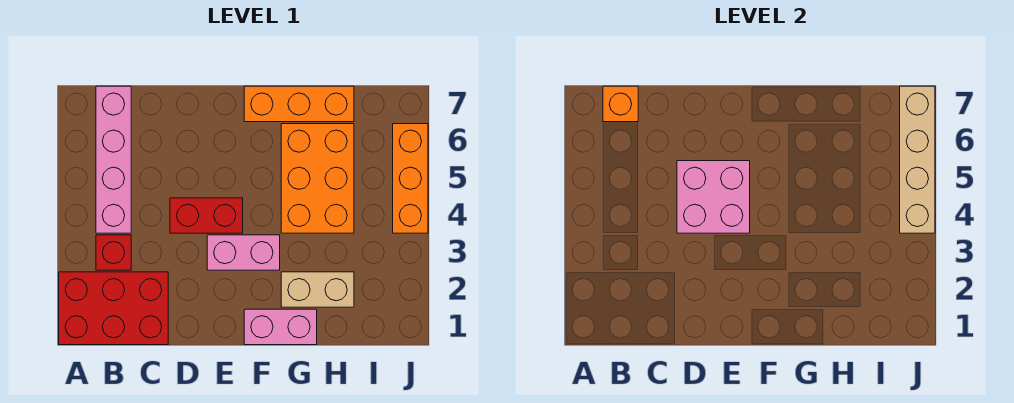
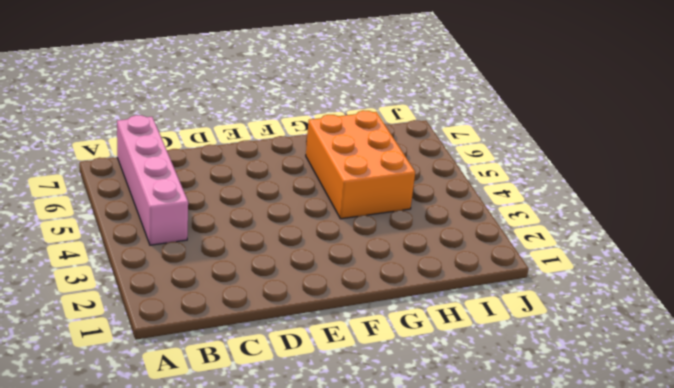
none -> red 2x3 brick [59,272,168,345]
none -> red 1x1 brick [96,235,131,270]
none -> red 1x2 brick [170,198,243,233]

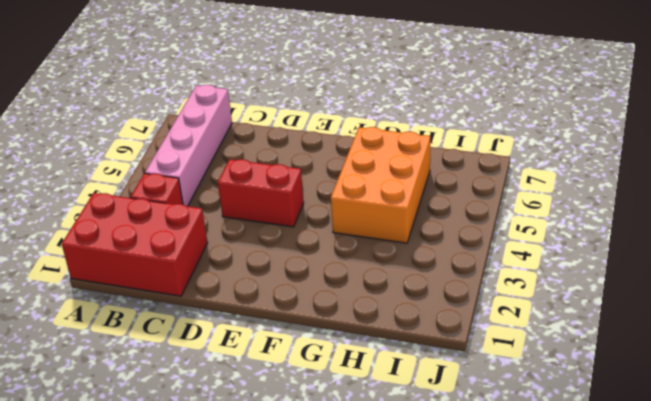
none -> pink 1x2 brick [207,235,280,270]
none -> pink 1x2 brick [244,309,317,345]
none -> orange 1x3 brick [244,86,354,122]

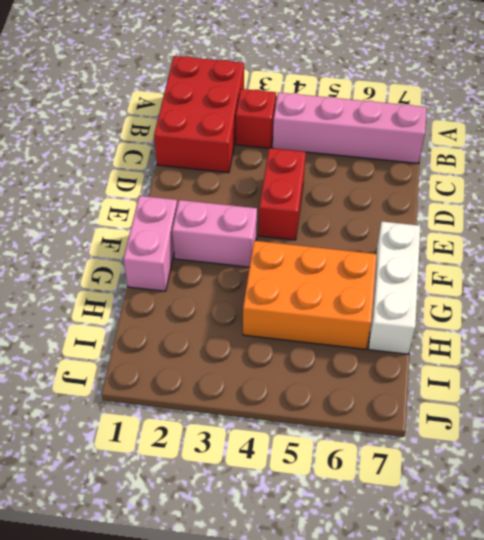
pink 1x2 brick [172,200,257,267] -> pink 1x2 brick turned to [207,235,280,270]
white 1x3 brick [369,222,420,354] -> orange 1x3 brick [244,86,354,122]
none -> tan 1x2 brick [281,272,354,307]
none -> orange 1x3 brick [393,124,428,233]
none -> orange 1x1 brick [603,86,638,122]

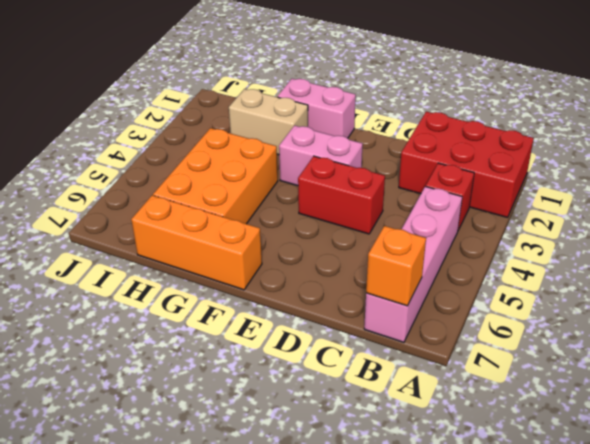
none -> orange 1x3 brick [393,124,428,233]
none -> pink 2x2 brick [677,161,750,233]
none -> tan 1x4 brick [900,86,935,233]

